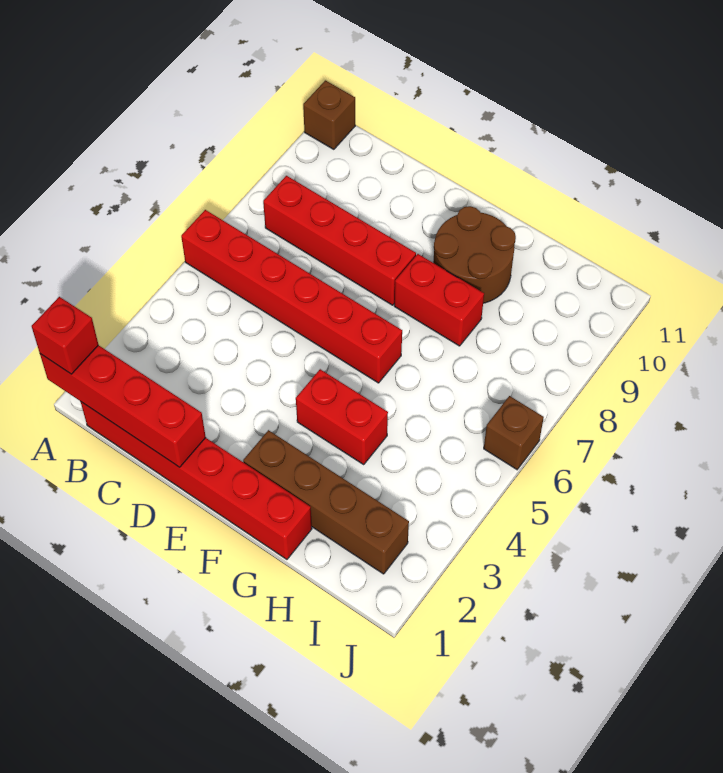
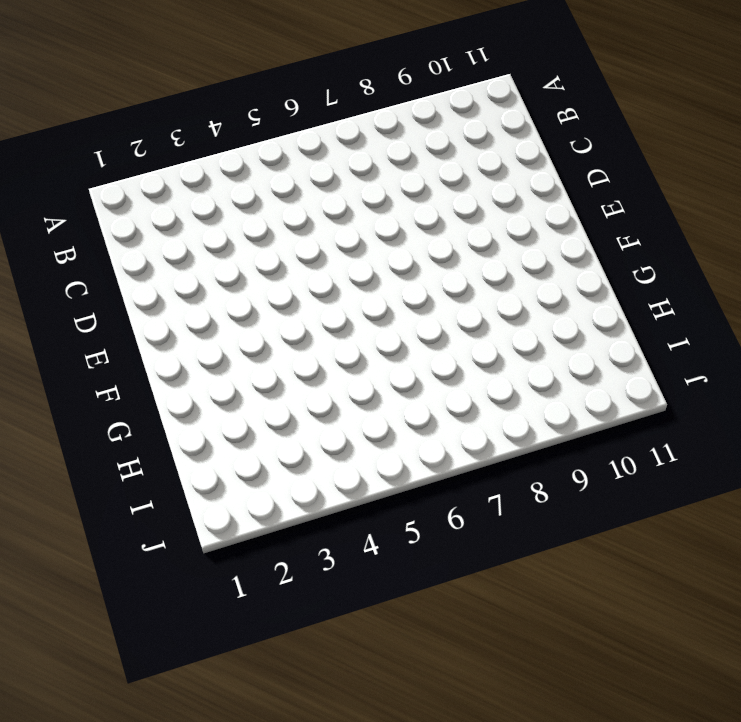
none -> red 1x6 brick [181,210,402,383]
none -> brown 1x1 brick [303,80,355,149]

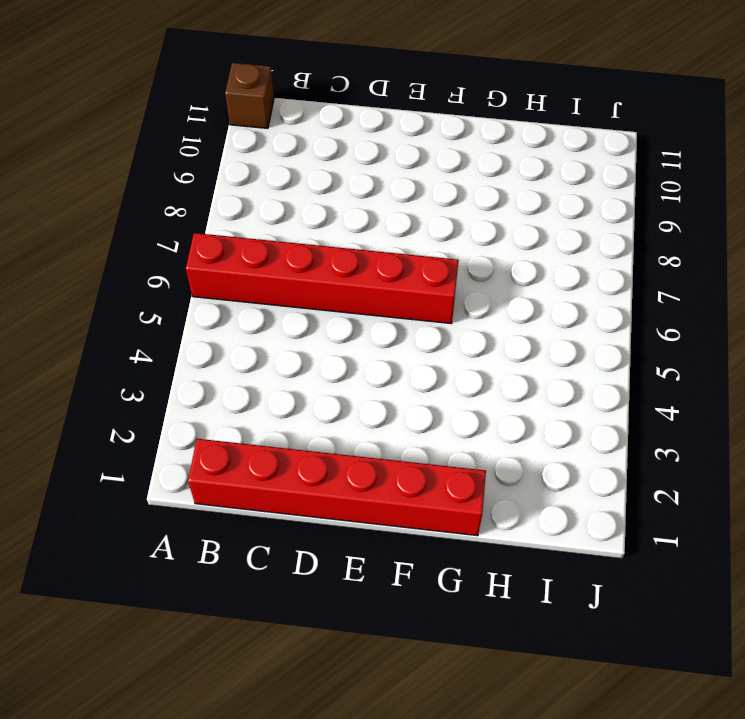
none -> red 1x4 brick [263,176,416,305]
none -> brown 1x4 brick [243,430,409,574]

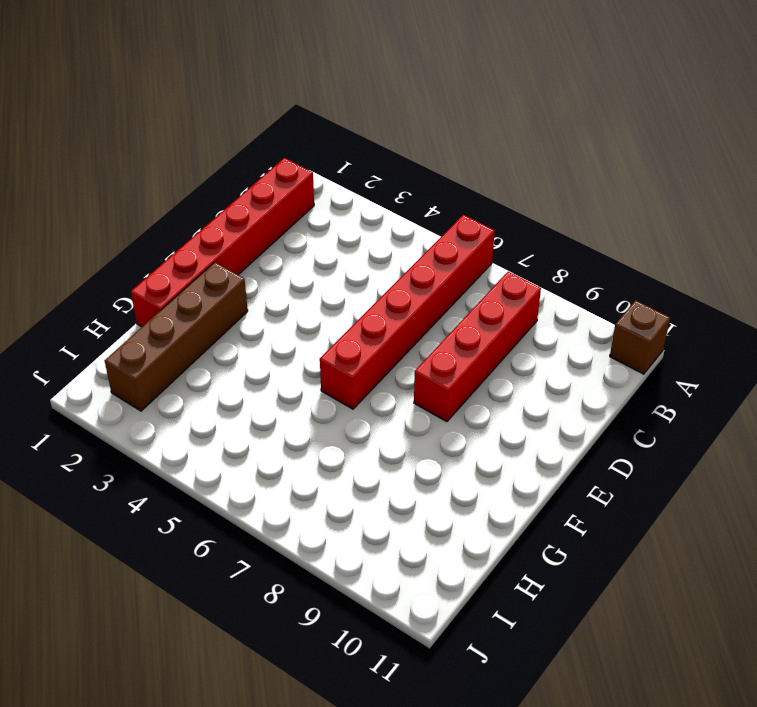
none -> red 1x2 brick [296,369,388,464]
none -> red 1x2 brick [394,254,484,346]

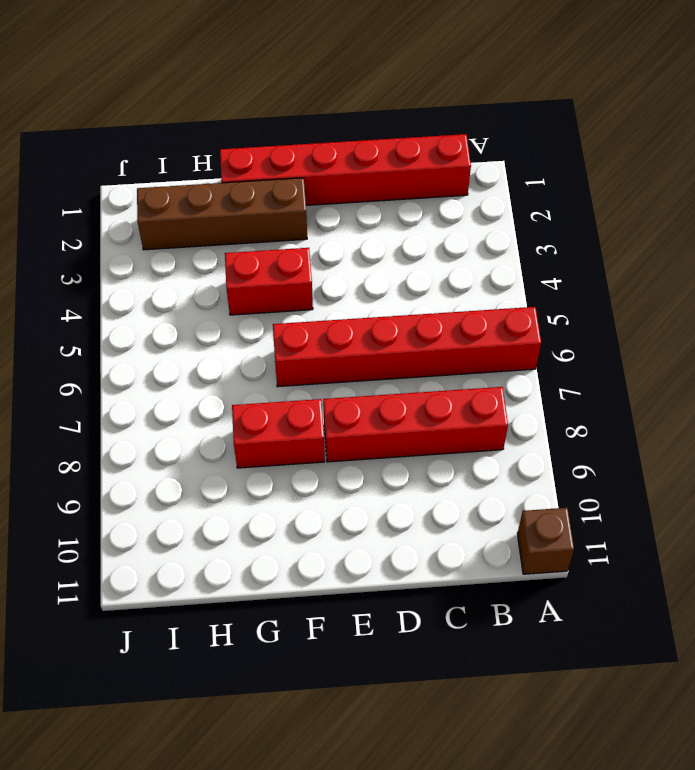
none -> brown 2x2 round brick [433,206,516,303]
none -> brown 1x1 brick [484,396,544,469]

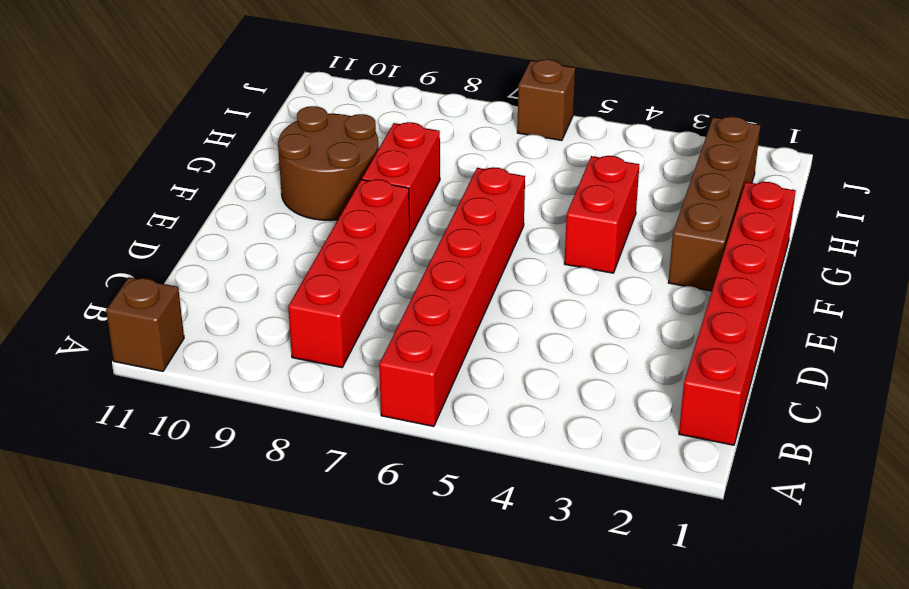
none -> red 1x4 brick [40,345,206,467]
none -> red 1x1 brick [32,297,98,374]

